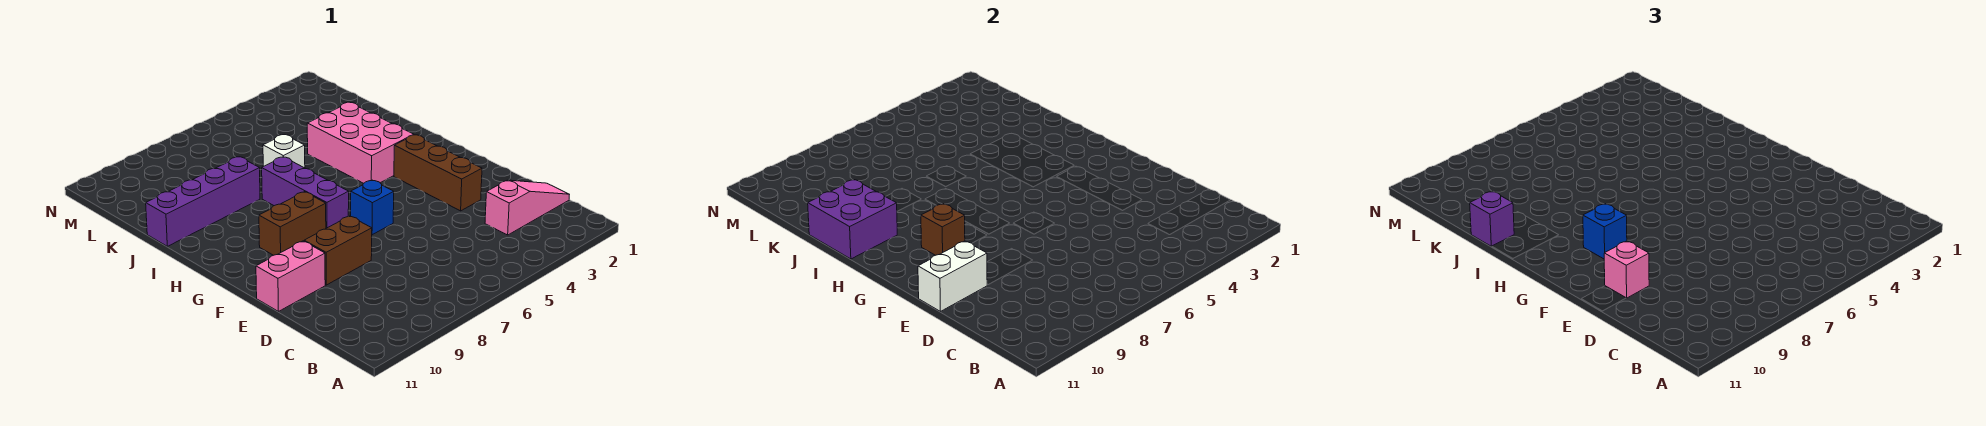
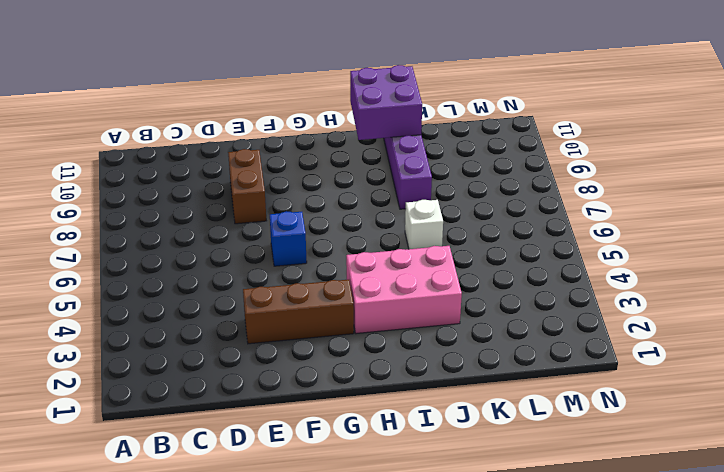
none -> pink 1x3 slope [485,180,569,235]
none -> pink 1x2 brick [256,241,325,311]
none -> purple 1x3 brick [262,157,349,228]

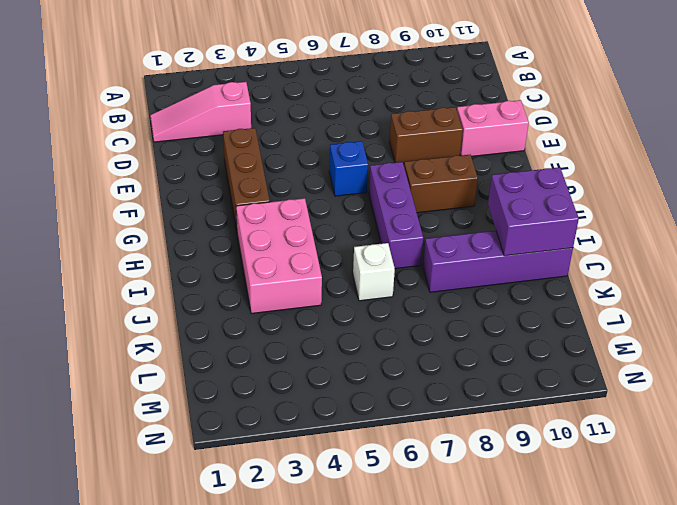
none -> white 1x2 brick [918,241,987,311]
none -> brown 1x1 brick [921,204,965,255]
none -> pink 1x1 brick [1604,241,1649,298]

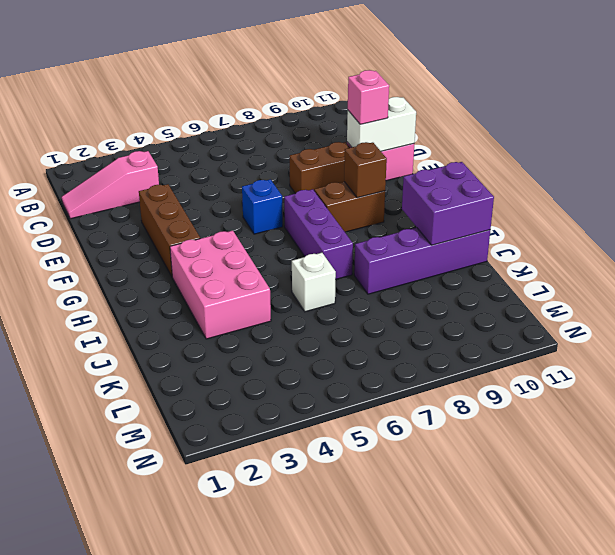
none -> blue 1x1 brick [1583,204,1627,259]
none -> purple 1x1 brick [1470,191,1514,246]

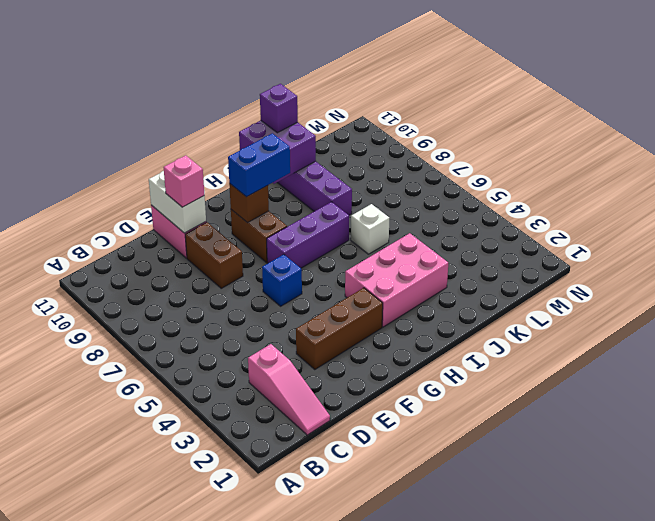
blue 1x2 brick [228,133,290,197] -> blue 1x1 brick [1583,204,1627,259]

